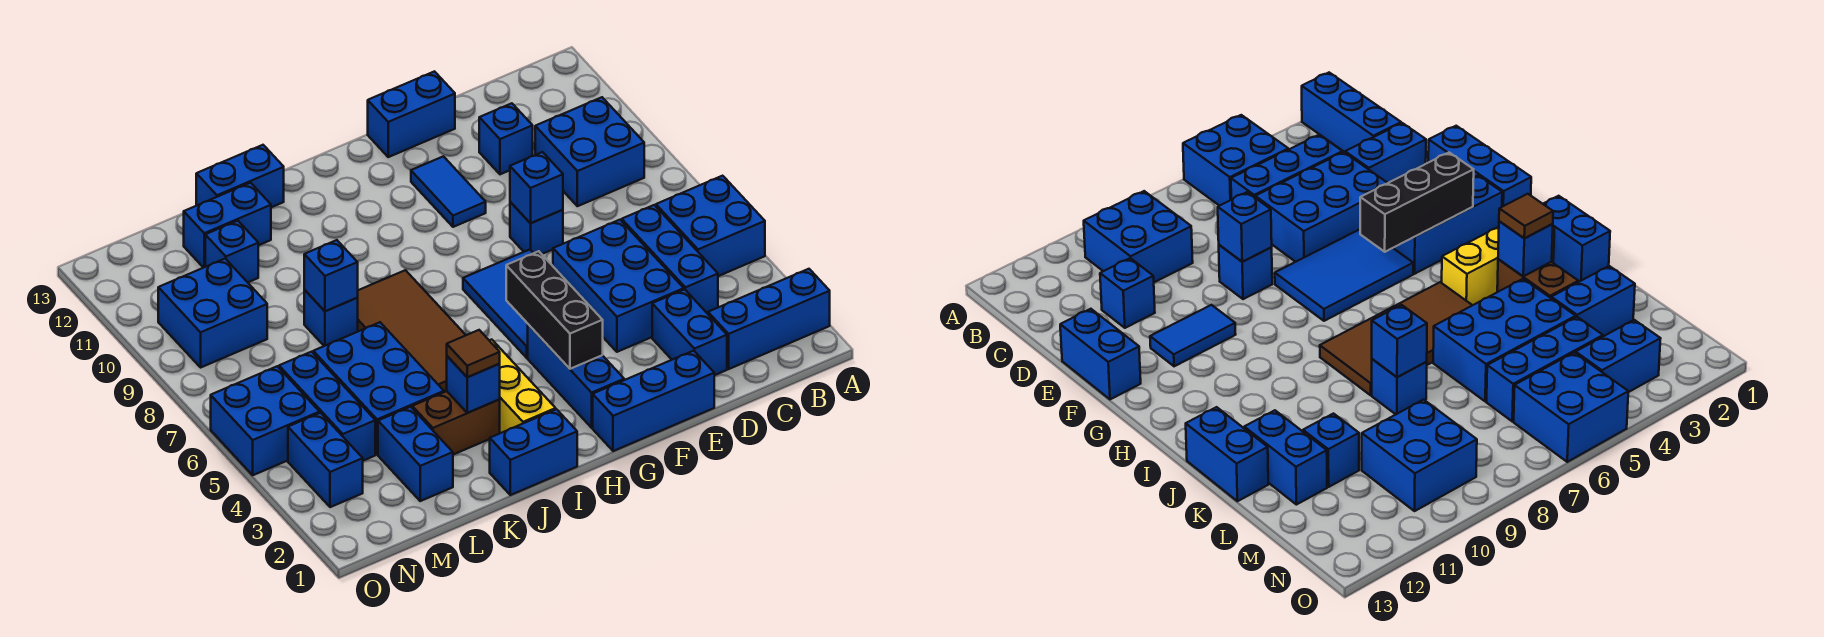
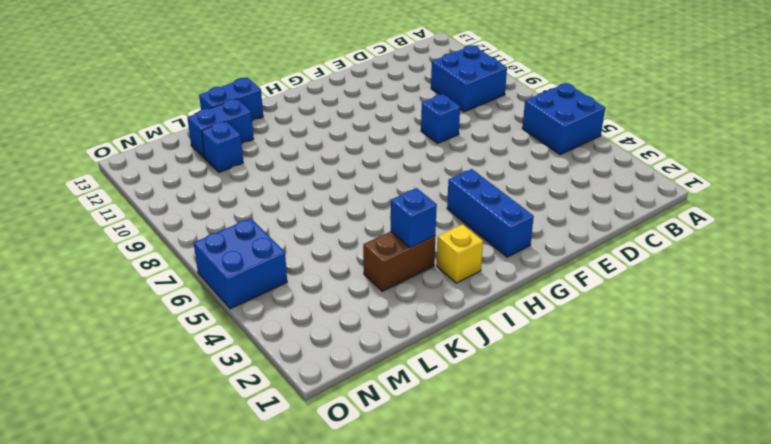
yellow 1x1 brick [437,224,483,283] -> yellow 1x3 brick [489,340,556,433]
none -> blue 1x3 brick [708,269,830,369]
none -> blue 1x3 brick [622,205,718,313]
none -> blue 1x2 brick [652,289,727,375]
none -> blue 2x3 brick [553,220,684,352]

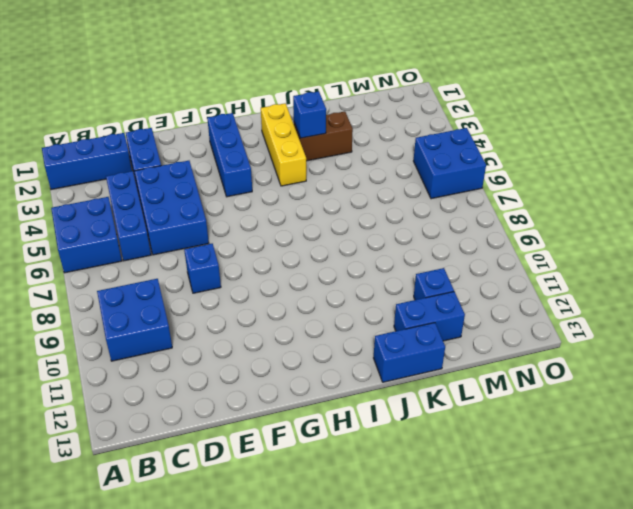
none -> blue 1x1 brick [479,103,533,174]
none -> blue 1x3 brick [593,351,714,451]
none -> blue 1x2 brick [368,71,455,157]
none -> blue 2x3 tile [463,250,533,358]

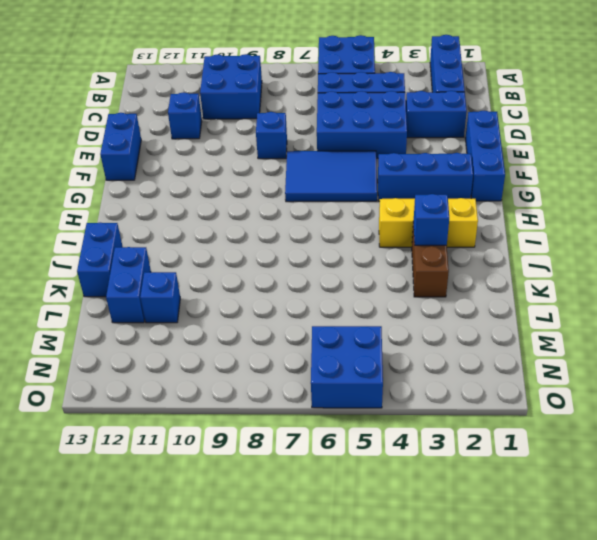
none -> blue 1x2 tile [411,156,486,227]
none -> blue 1x2 brick [490,409,577,495]
none -> brown 2x4 tile [357,270,466,392]
none -> blue 2x3 brick [313,322,444,455]

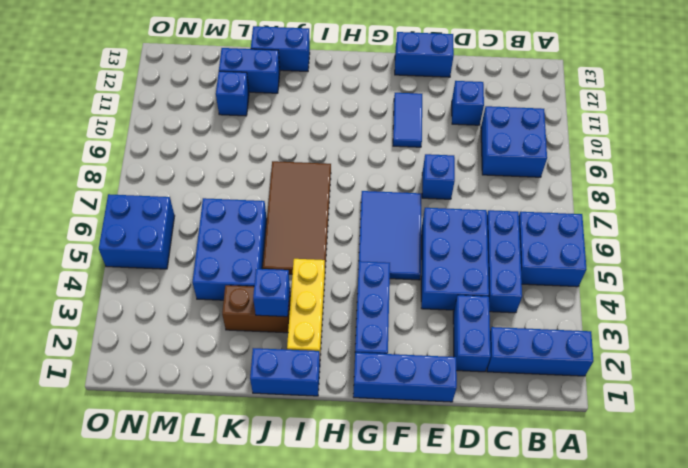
none -> blue 1x1 brick [304,290,358,346]
none -> blue 1x2 brick [378,407,453,501]
none -> blue 1x3 brick [279,352,375,461]
none -> blue 2x2 brick [158,259,267,367]

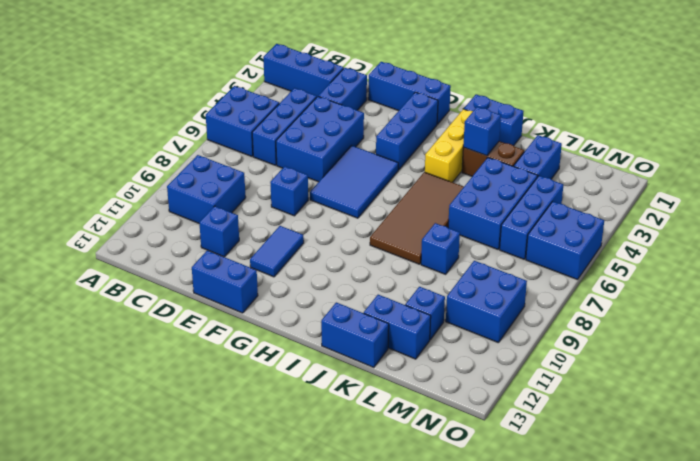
none -> blue 1x2 brick [288,413,363,507]
none -> blue 1x1 brick [510,152,563,223]
none -> black 1x3 brick [506,251,603,369]
none -> blue 1x1 brick [304,240,358,311]

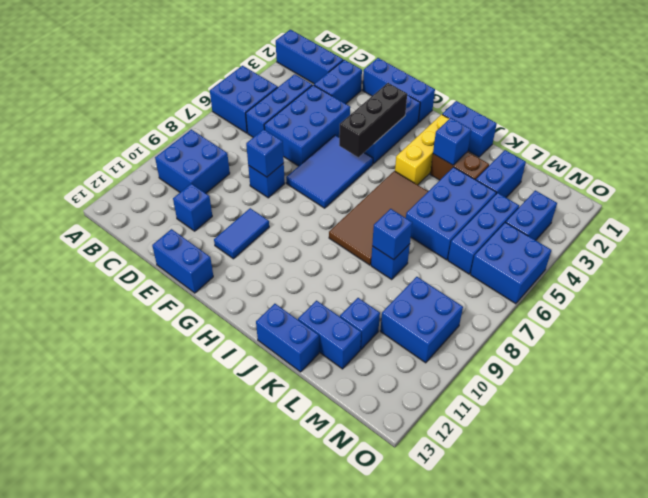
none -> brown 1x1 tile [447,330,500,377]

